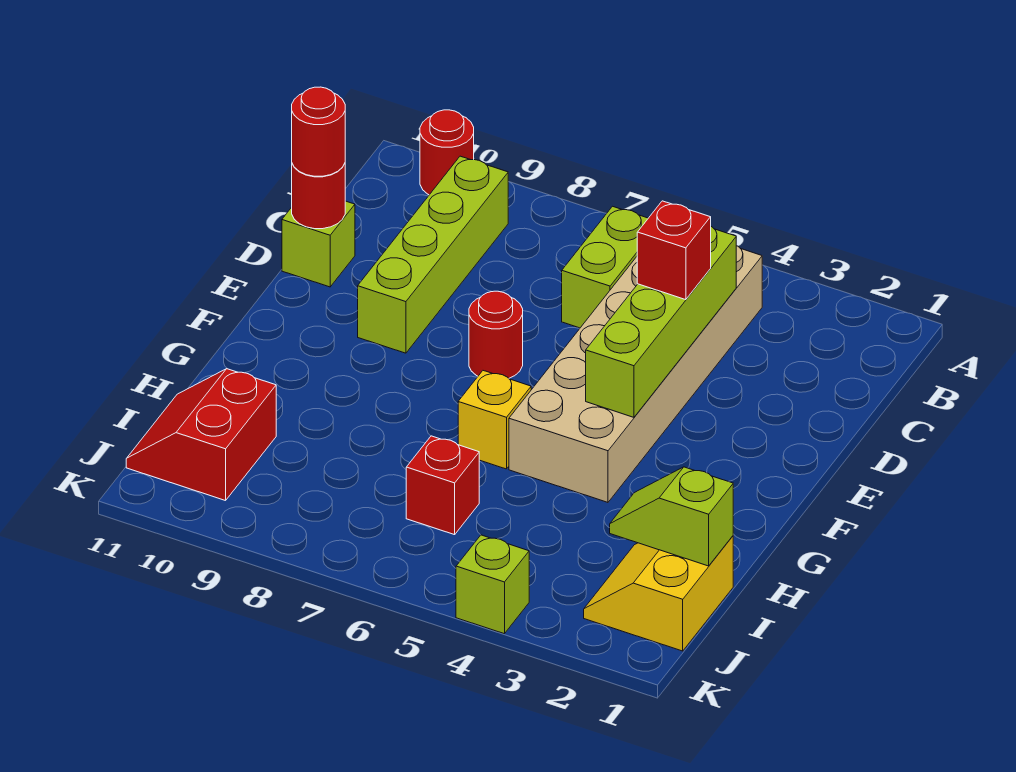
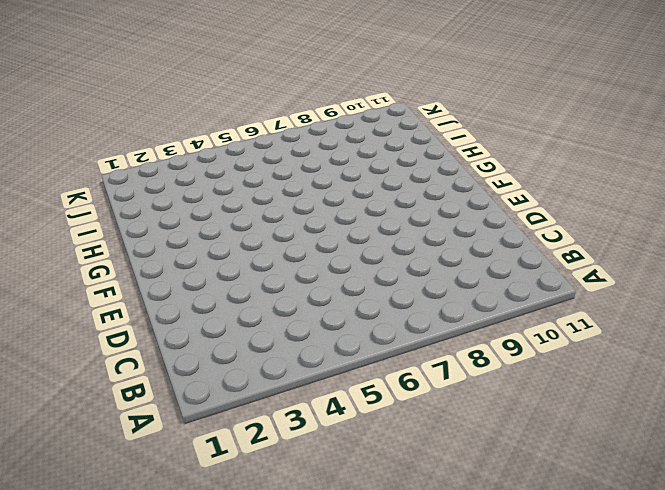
none -> red 1x1 round brick [420,110,474,195]
none -> tan 2x6 brick [509,246,762,502]
none -> lime 1x2 brick [562,206,648,328]

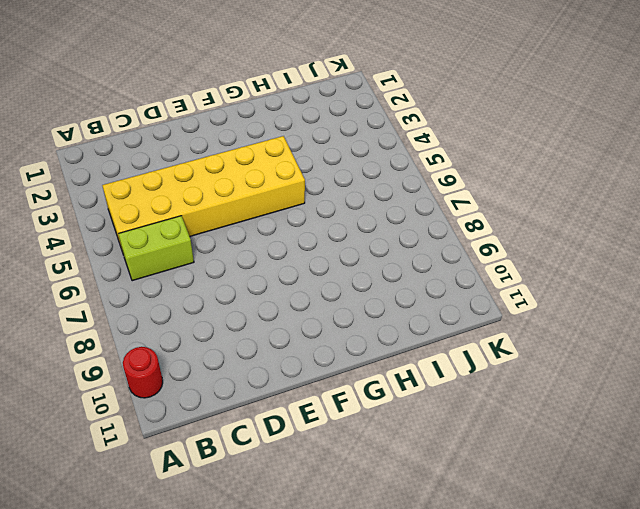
yellow 2x6 brick [102,136,305,252] -> tan 2x6 brick [509,246,762,502]
none -> lime 1x4 brick [358,156,508,353]
none -> lime 1x1 brick [282,201,355,287]
none -> red 1x1 round brick [469,291,523,378]

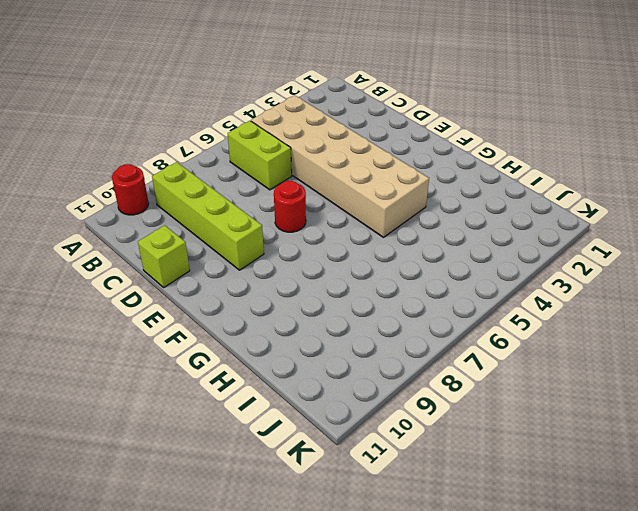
none -> yellow 1x1 brick [458,371,531,469]
none -> yellow 2x2 slope [584,536,733,651]
none -> red 1x1 brick [406,436,479,535]

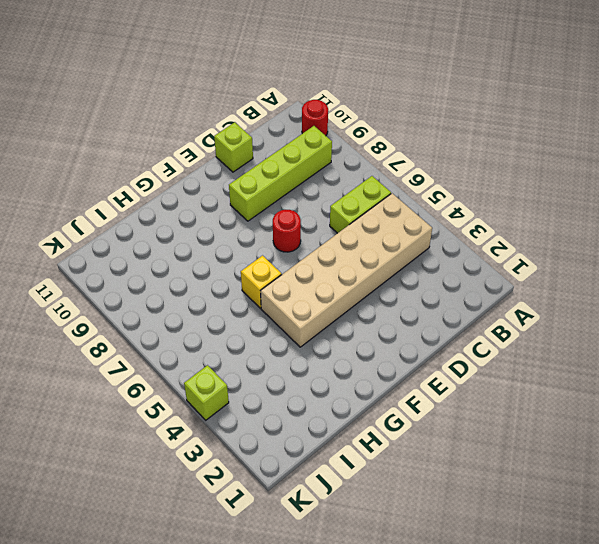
none -> yellow 2x2 slope [584,536,733,651]
none -> red 1x1 brick [406,436,479,535]
none -> red 2x2 slope [126,369,276,501]

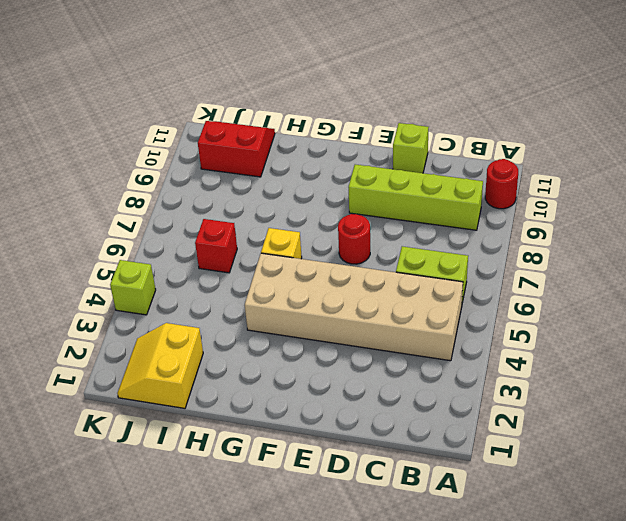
yellow 2x2 slope [117,323,203,408] -> yellow 2x2 slope turned to [584,536,733,651]
none -> lime 1x4 brick [586,227,736,417]
none -> red 1x1 round brick [292,163,345,229]
none -> lime 1x2 slope [610,467,733,566]

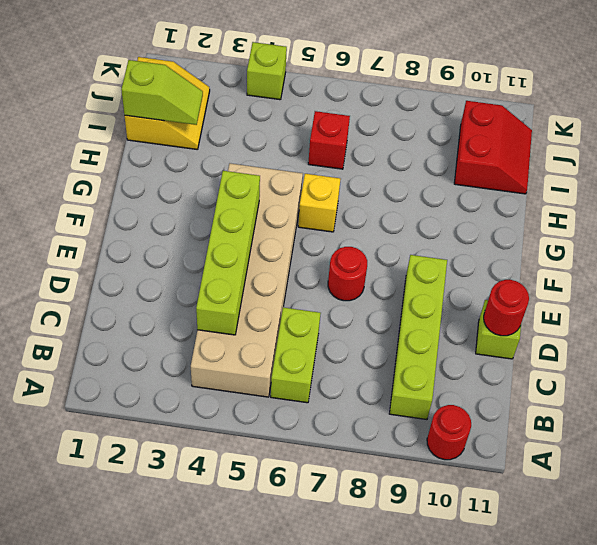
none -> red 1x1 brick [637,201,711,300]
none -> red 1x1 round brick [292,87,345,176]

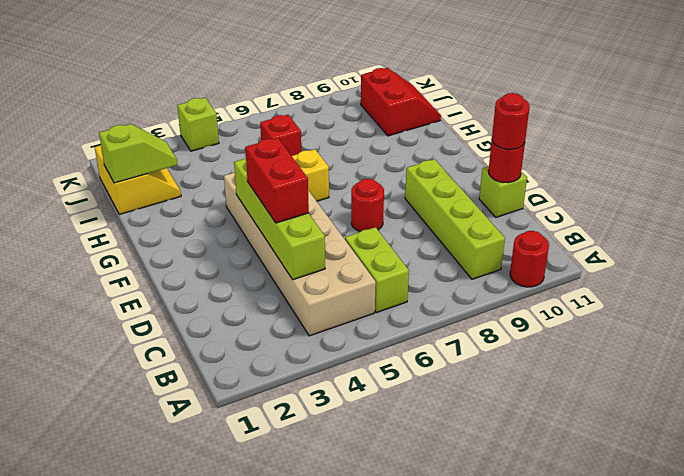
red 1x2 brick [245,138,309,223] -> red 1x1 brick [637,201,711,300]

